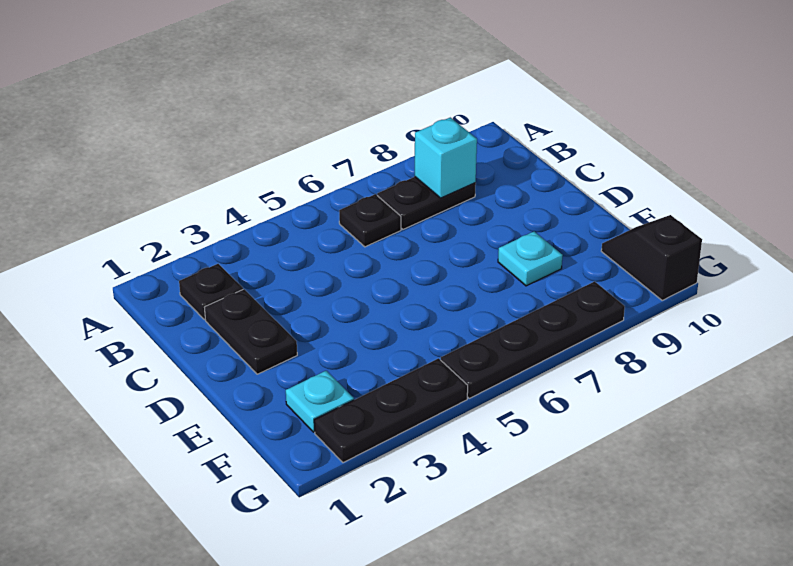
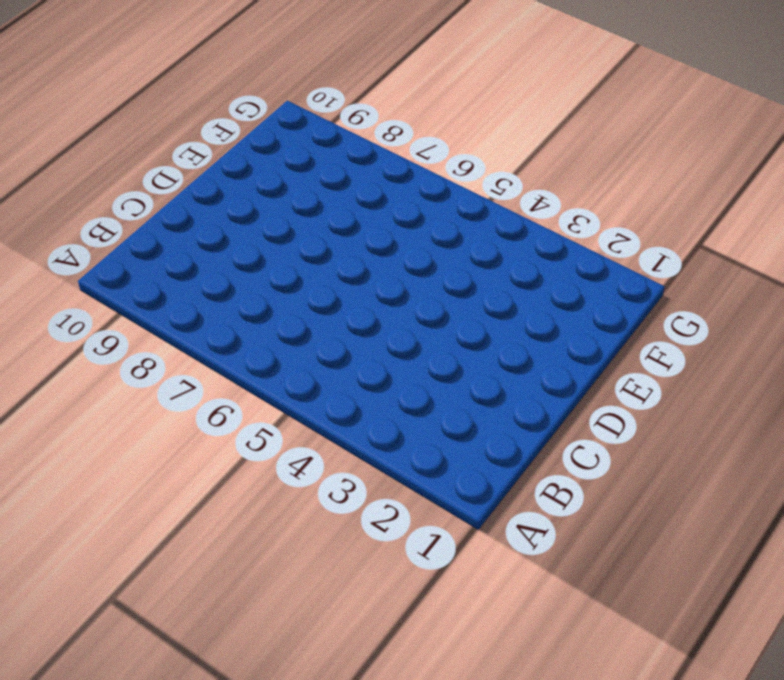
none -> black 1x1 plate [179,264,243,320]
none -> black 1x1 plate [339,194,401,247]

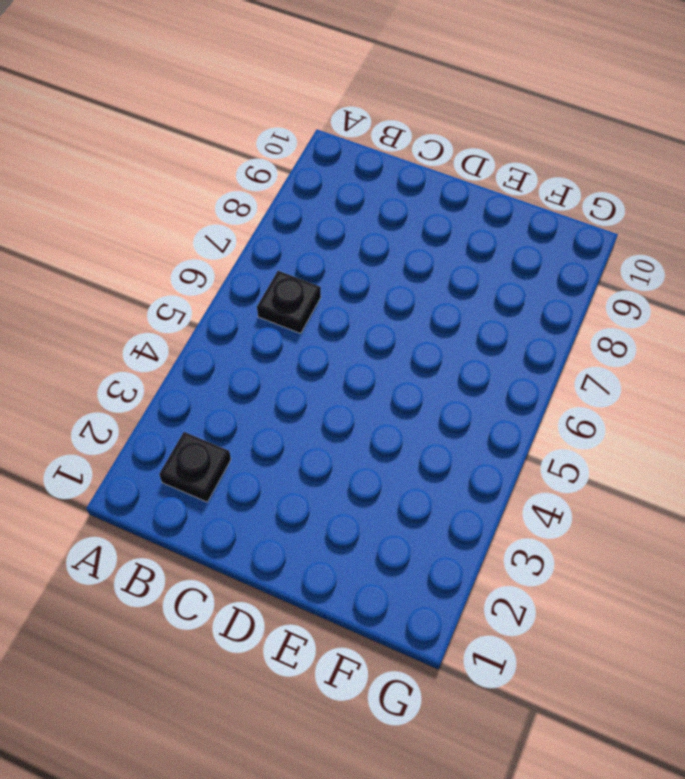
none -> black 1x2 plate [377,177,476,229]
none -> black 1x2 plate [204,289,297,374]

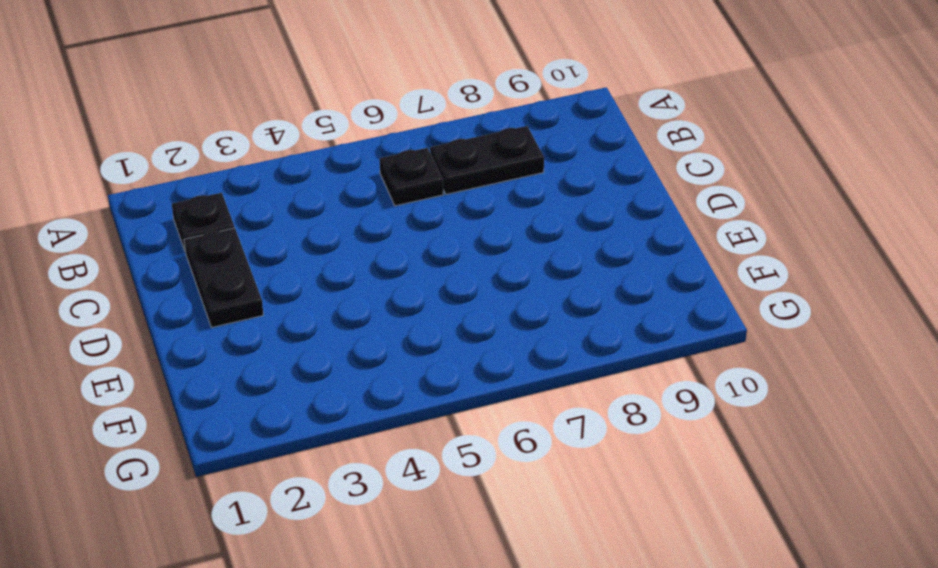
none -> cyan 1x1 plate [498,232,563,286]
none -> cyan 1x1 plate [286,371,354,432]

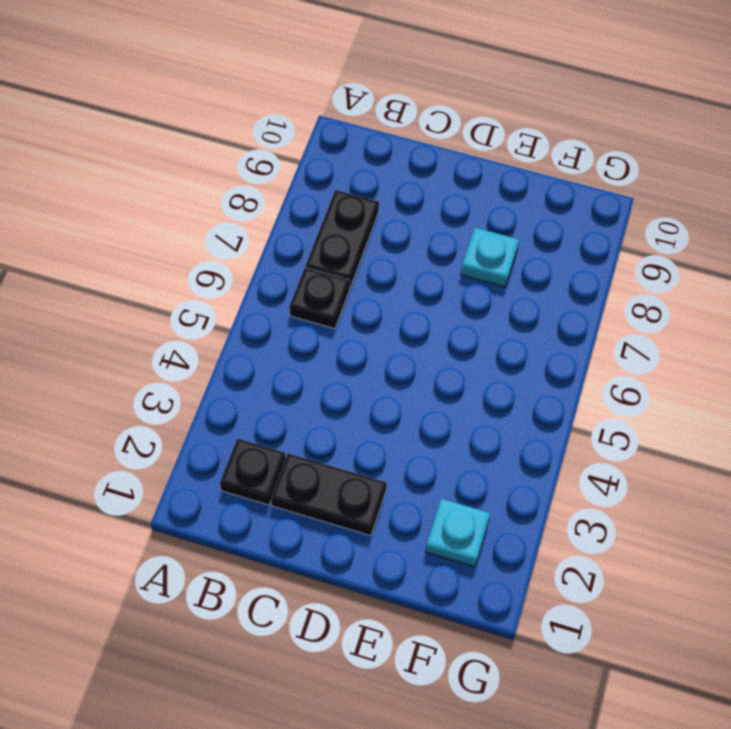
none -> black 1x2 slope [601,215,702,300]
none -> black 1x3 plate [314,358,468,463]

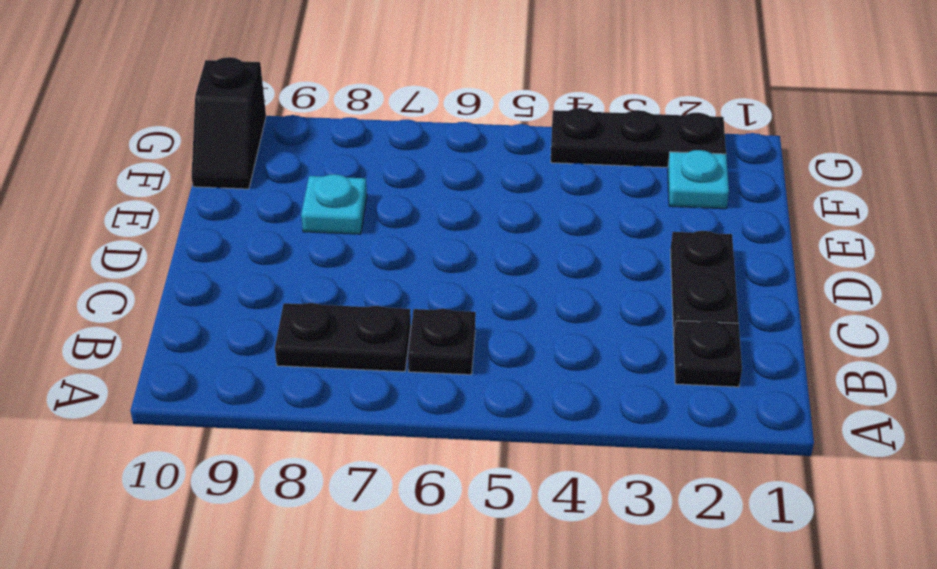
none -> black 1x4 plate [441,281,625,398]
none -> cyan 1x1 brick [415,117,477,198]

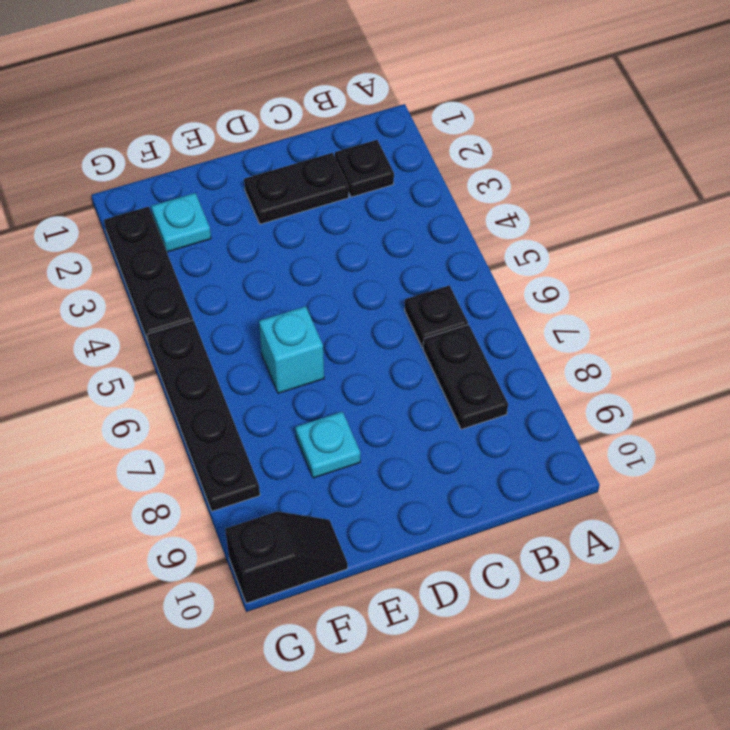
cyan 1x1 brick [259,306,324,393] -> cyan 1x1 brick moved to [415,117,477,198]

